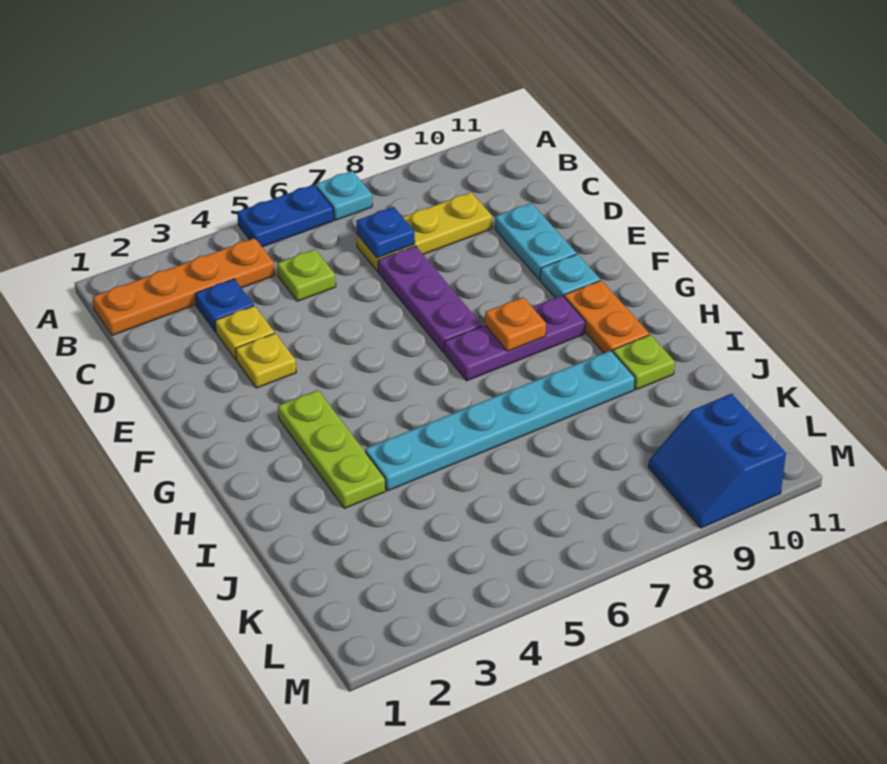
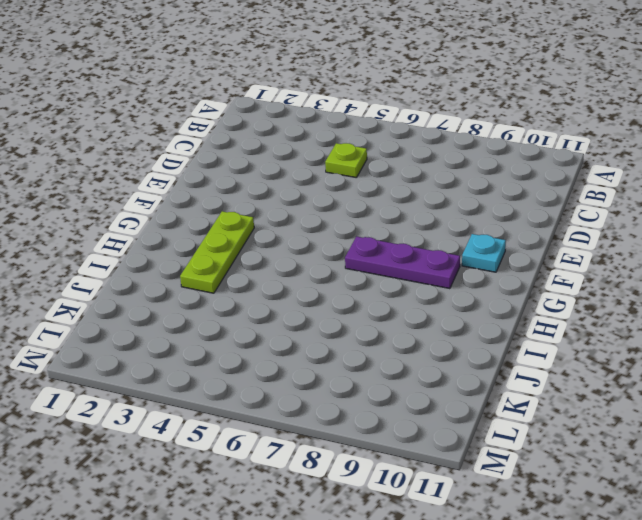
none -> blue 1x2 plate [237,185,334,247]
none -> cyan 1x1 plate [316,171,372,220]
none -> orange 1x4 plate [93,238,275,335]

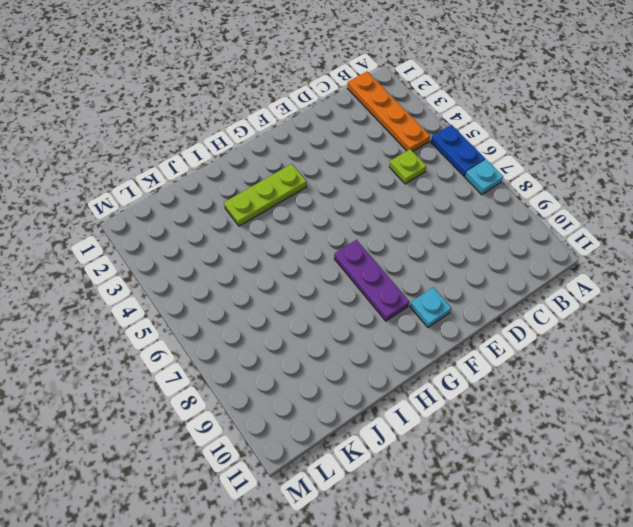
none -> blue 1x1 plate [195,279,254,332]
none -> yellow 1x3 plate [357,192,492,271]
none -> yellow 1x1 plate [215,306,274,359]

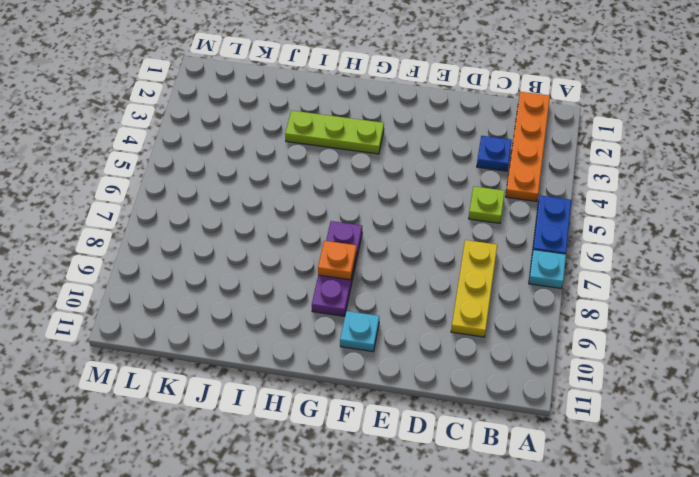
none -> yellow 1x1 plate [215,306,274,359]
none -> purple 1x3 plate [378,246,482,352]
none -> cyan 1x2 plate [495,203,576,279]

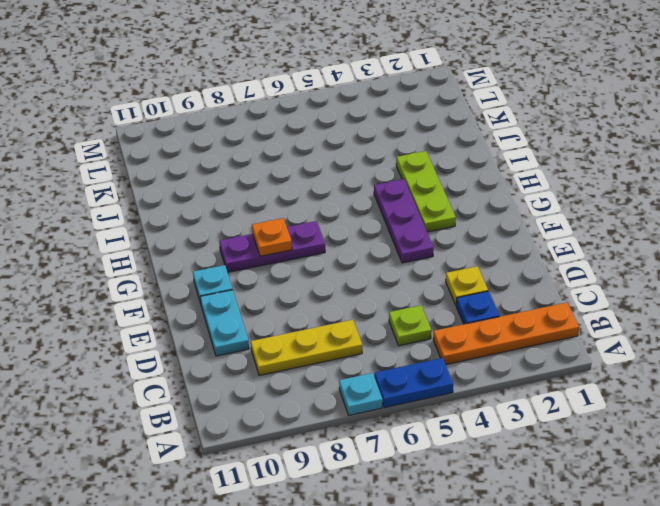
purple 1x3 plate [374,179,434,263] -> purple 1x3 plate moved to [378,246,482,352]
none -> yellow 1x1 plate [236,333,296,388]
none -> orange 1x2 plate [564,280,649,353]
none -> cyan 1x6 plate [365,351,635,491]

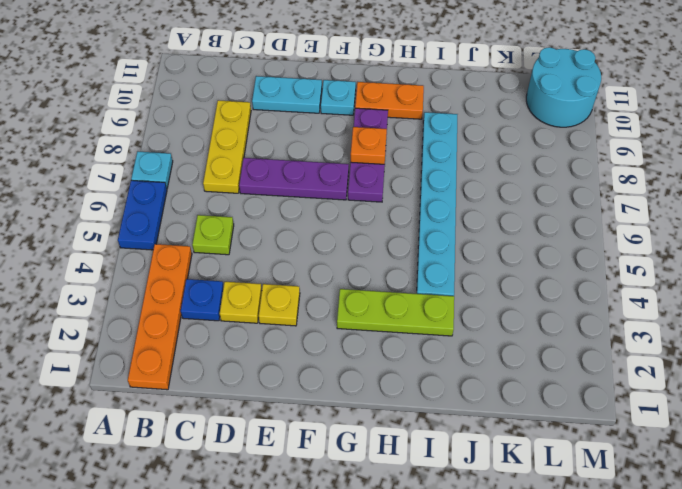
cyan 2x2 round brick [526,47,601,127] -> blue 2x2 slope [648,394,786,528]
none -> lime 1x1 plate [613,335,675,390]
none -> blue 1x1 plate [356,207,415,258]

